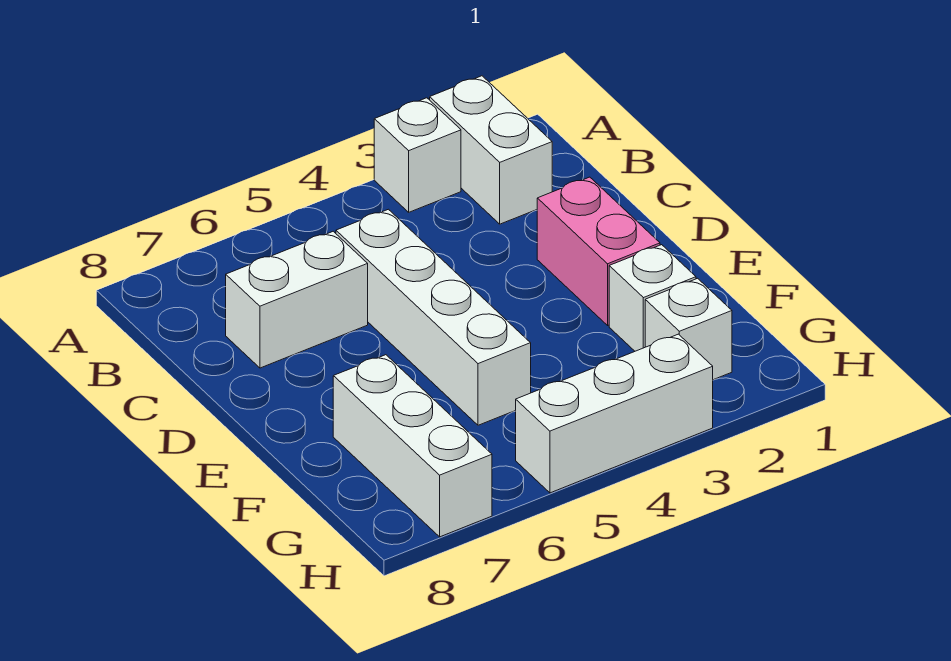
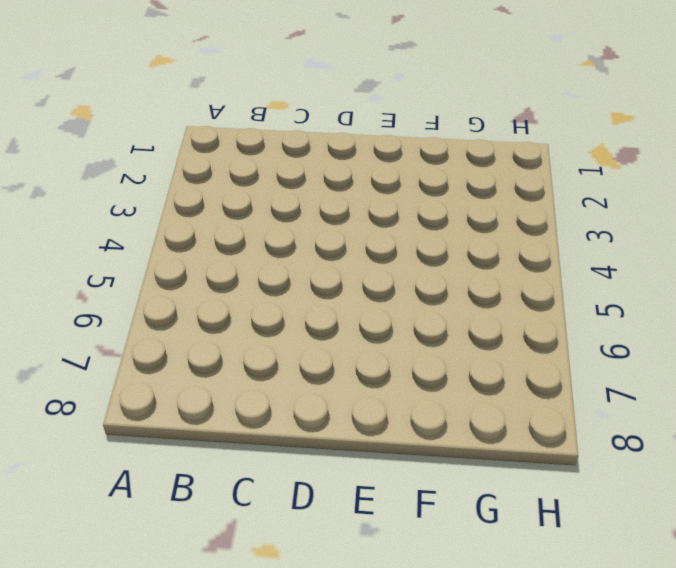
none -> white 1x2 brick [430,76,552,224]
none -> white 1x1 brick [374,98,461,212]

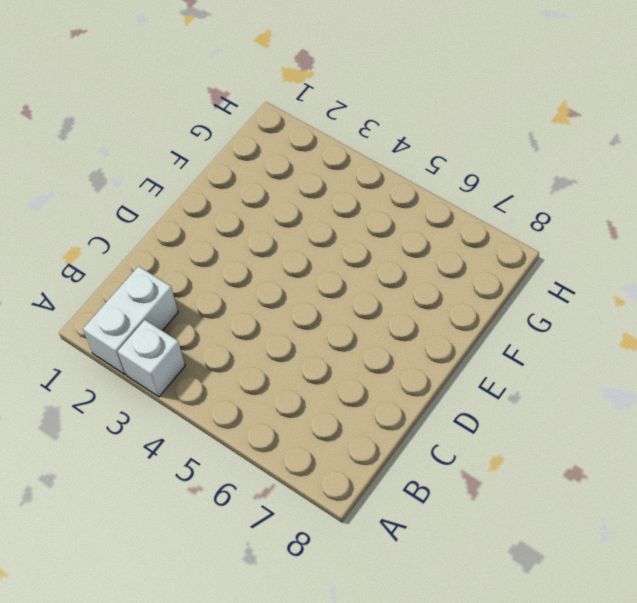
none -> white 1x4 brick [336,209,531,425]
none -> white 1x2 brick [226,231,368,368]

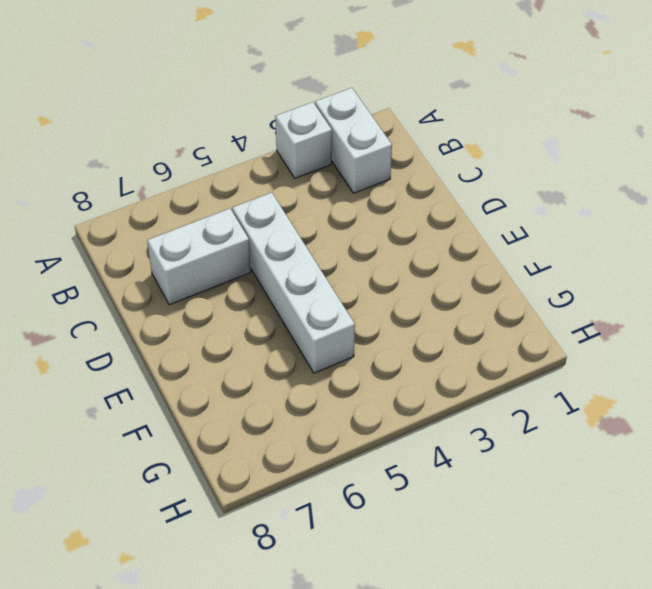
none -> pink 1x2 brick [537,177,660,325]
none -> white 1x1 brick [609,245,696,351]

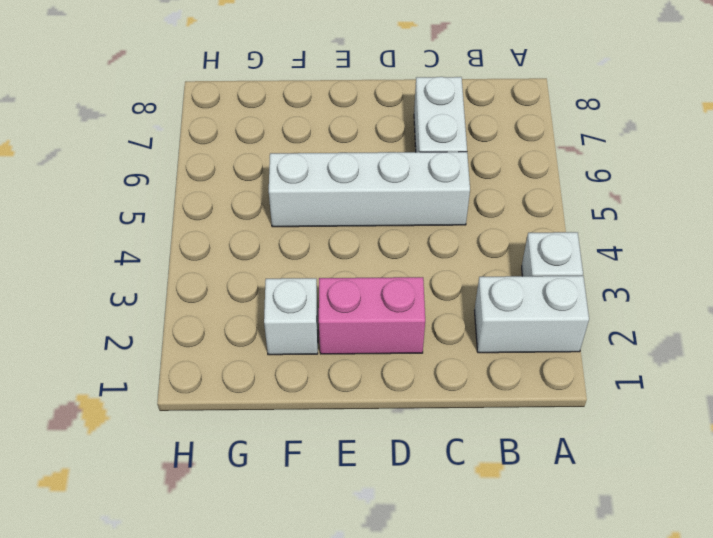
none -> white 1x3 brick [333,355,492,537]
none -> white 1x1 brick [645,278,732,380]

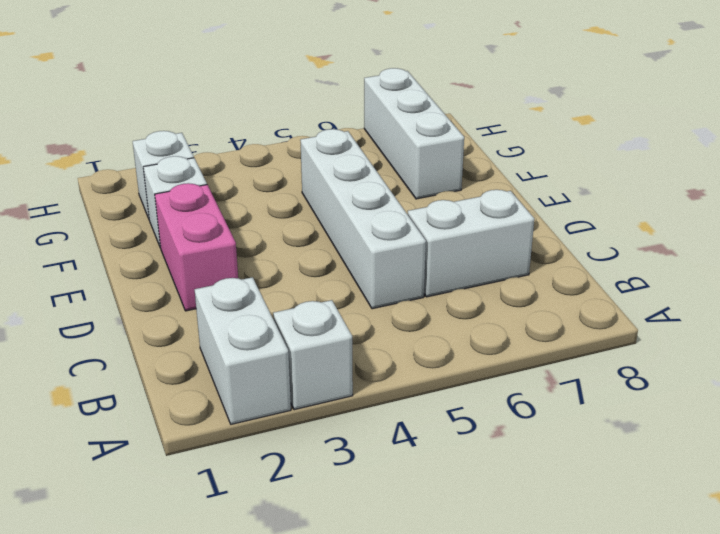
none -> white 1x3 brick [516,334,713,493]

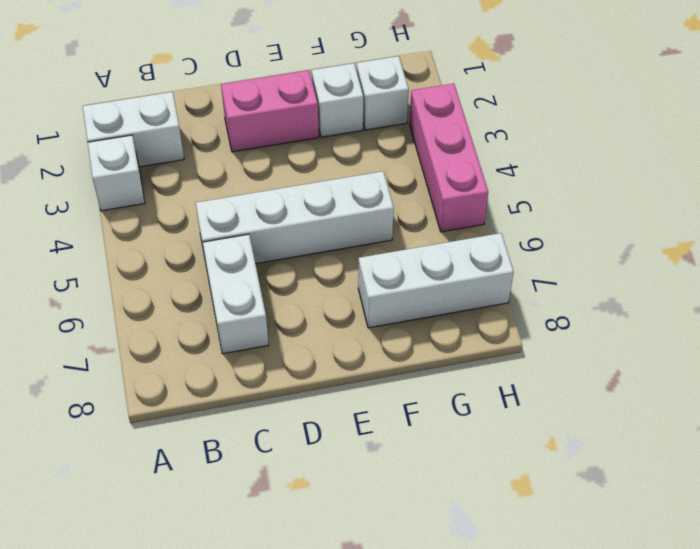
pink 1x3 brick [410,84,488,232] -> white 1x3 brick [516,334,713,493]

